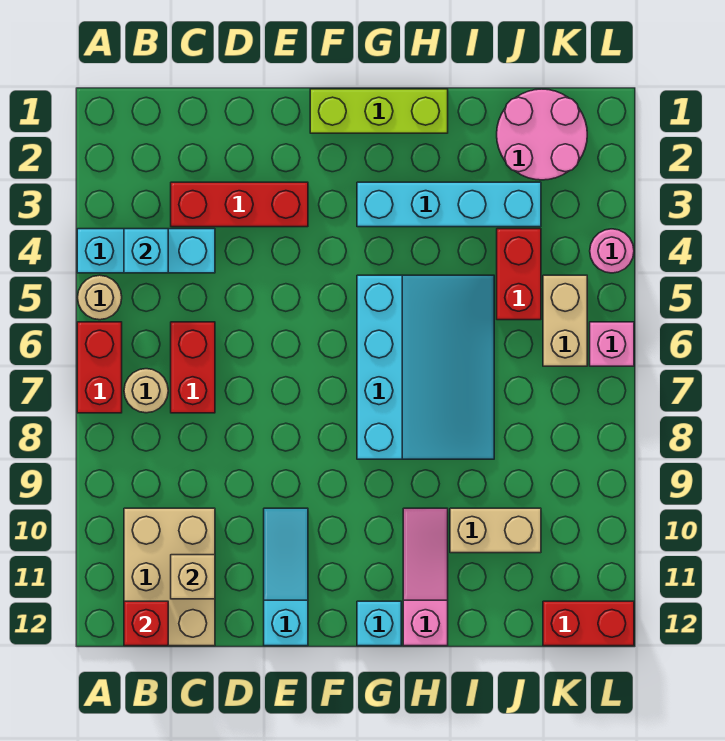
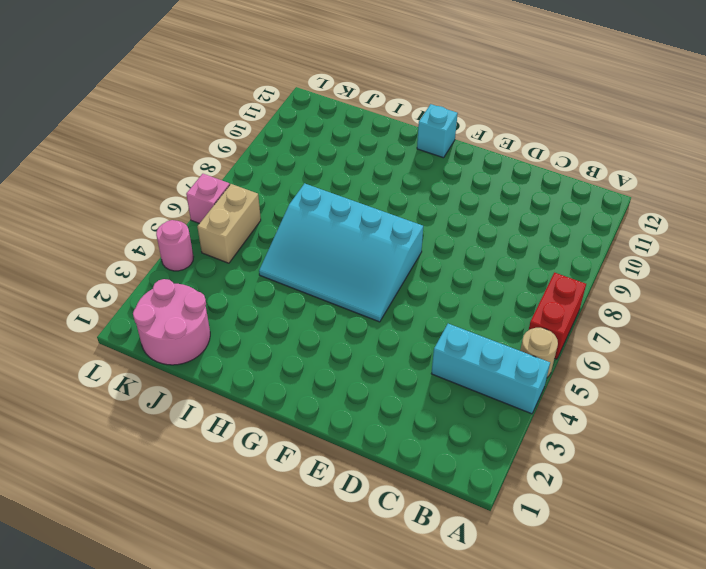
cyan 3x4 slope [259,183,423,322] -> cyan 3x4 slope turned to [357,275,494,459]
none -> tan 1x1 round brick [124,369,168,413]
none -> tan 2x3 brick [124,508,215,646]
none -> red 1x3 brick [171,182,308,227]

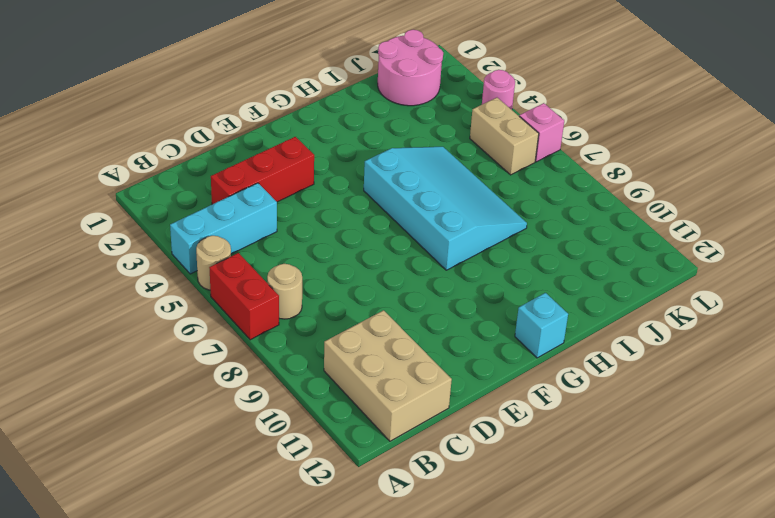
none -> red 1x2 brick [171,322,215,413]
none -> cyan 1x3 slope [264,508,308,646]
none -> lime 1x3 brick [310,89,448,133]

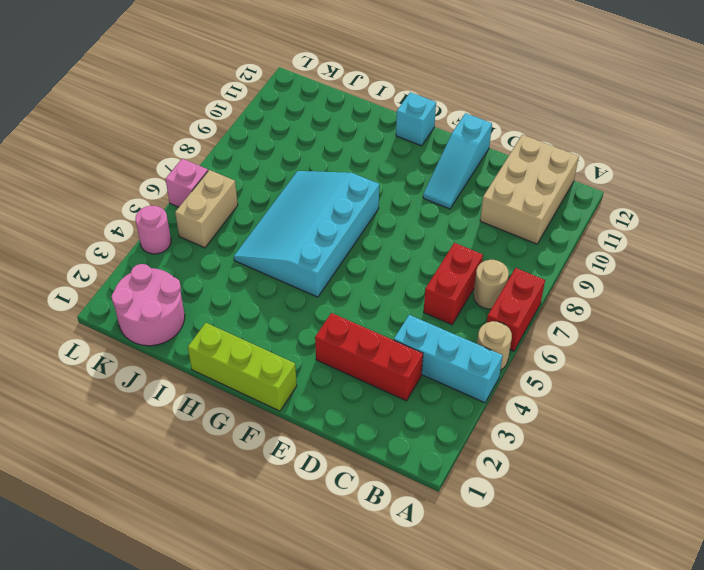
none -> cyan 1x4 brick [357,182,541,227]
none -> pink 1x3 slope [403,508,448,646]
none -> tan 1x2 brick [450,508,541,553]

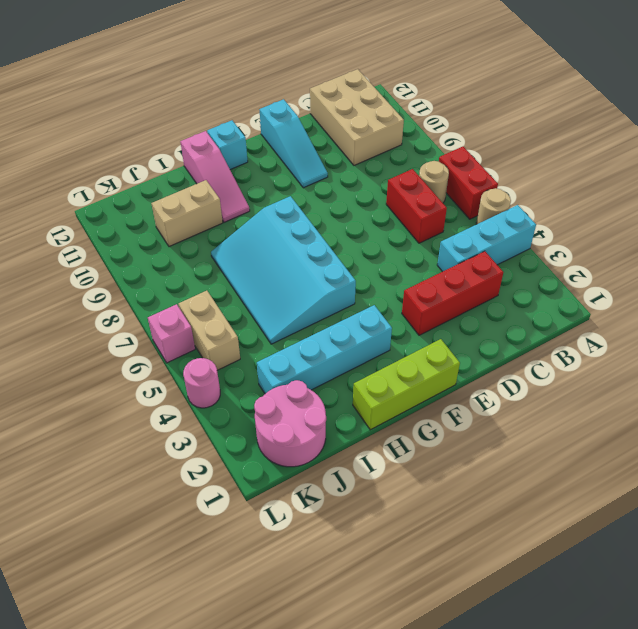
none -> red 1x2 brick [497,229,541,320]
none -> red 1x2 brick [543,601,634,646]
none -> cyan 1x1 brick [124,229,168,273]

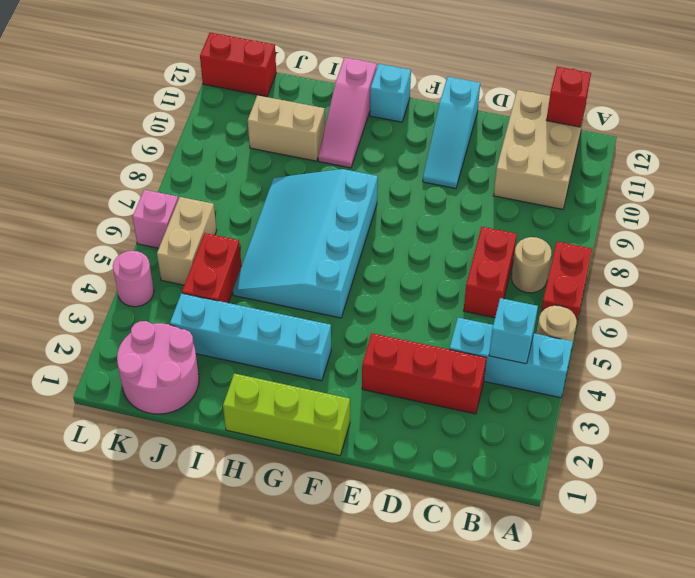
none -> tan 1x1 brick [171,555,215,599]

